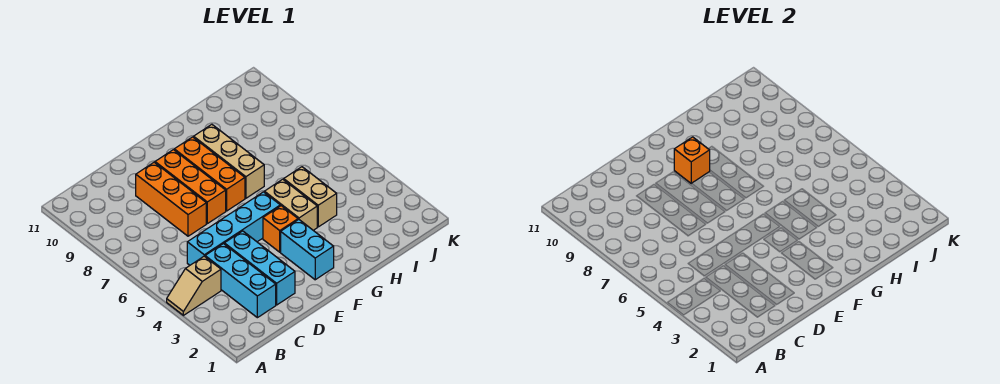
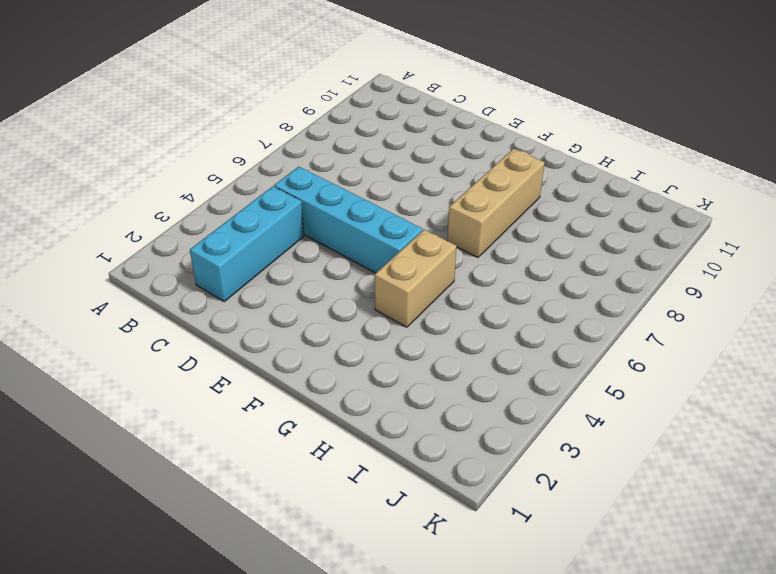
none -> tan 1x2 slope [167,256,221,315]
none -> cyan 1x3 brick [224,231,295,305]
none -> orange 1x3 brick [136,162,206,236]

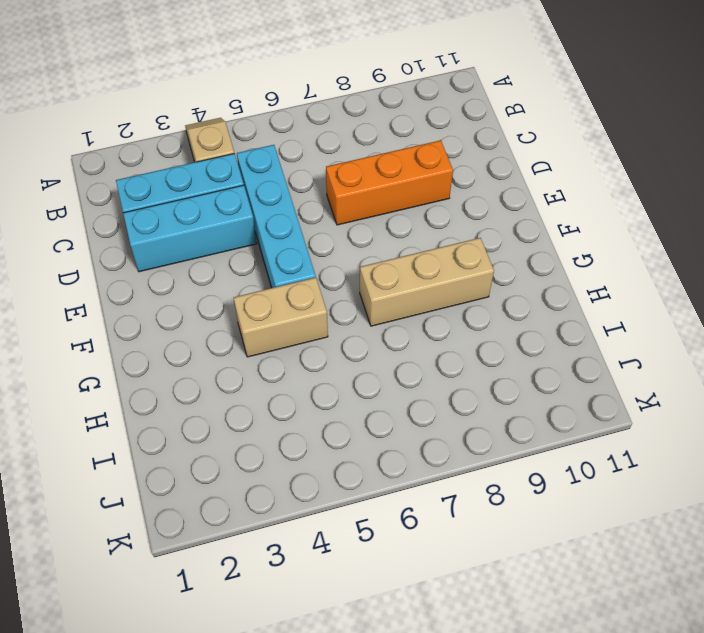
none -> orange 1x3 brick [155,150,226,224]
none -> cyan 1x2 brick [281,220,334,280]
none -> orange 1x1 brick [263,206,298,252]

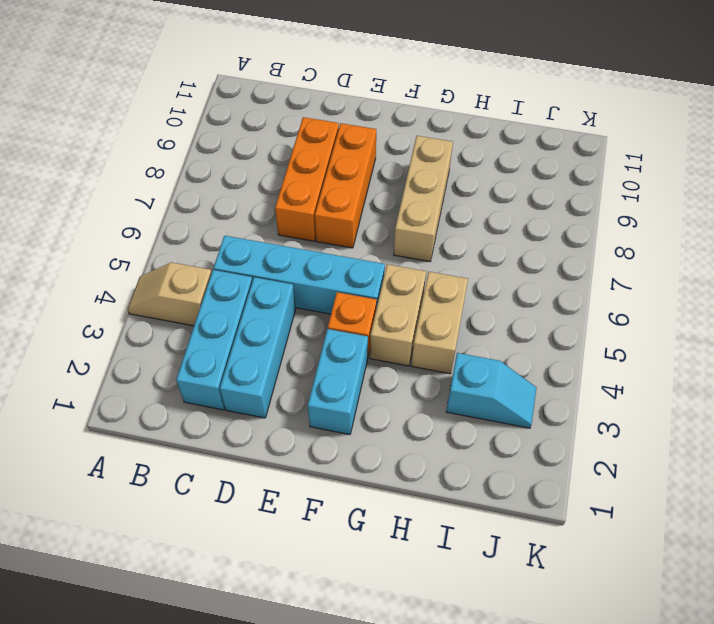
cyan 1x2 slope [446,353,537,428] -> none
none -> orange 1x3 brick [174,137,245,211]
none -> orange 1x1 brick [674,137,710,183]

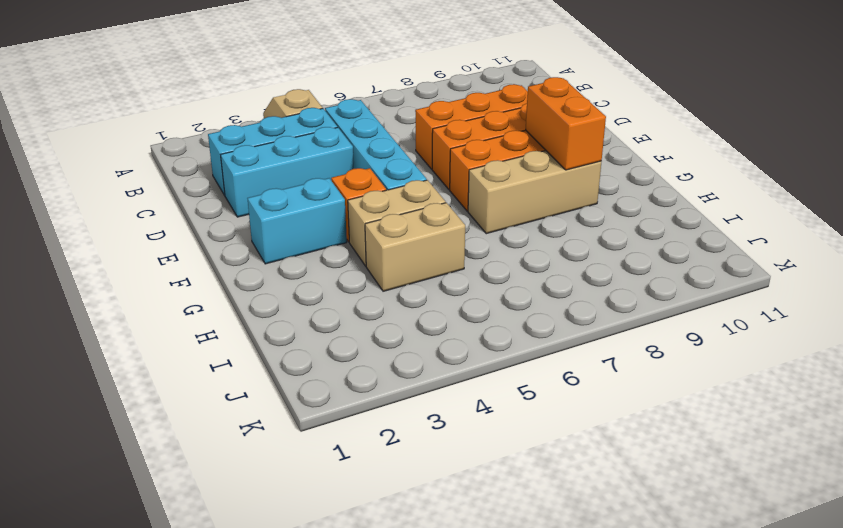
orange 1x2 brick [526,77,606,170] -> orange 1x1 brick [674,137,710,183]

